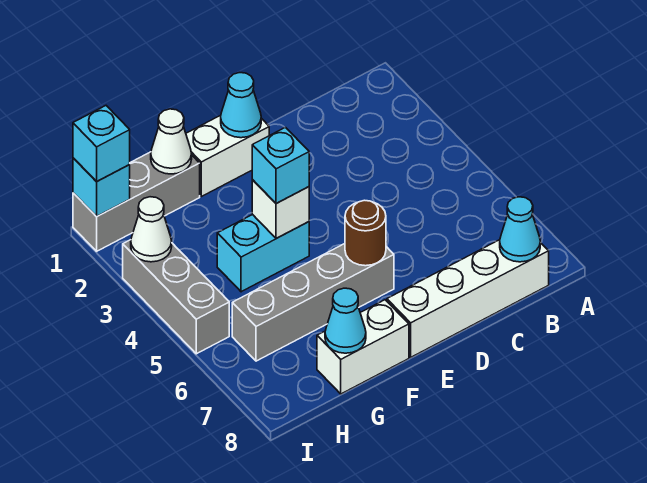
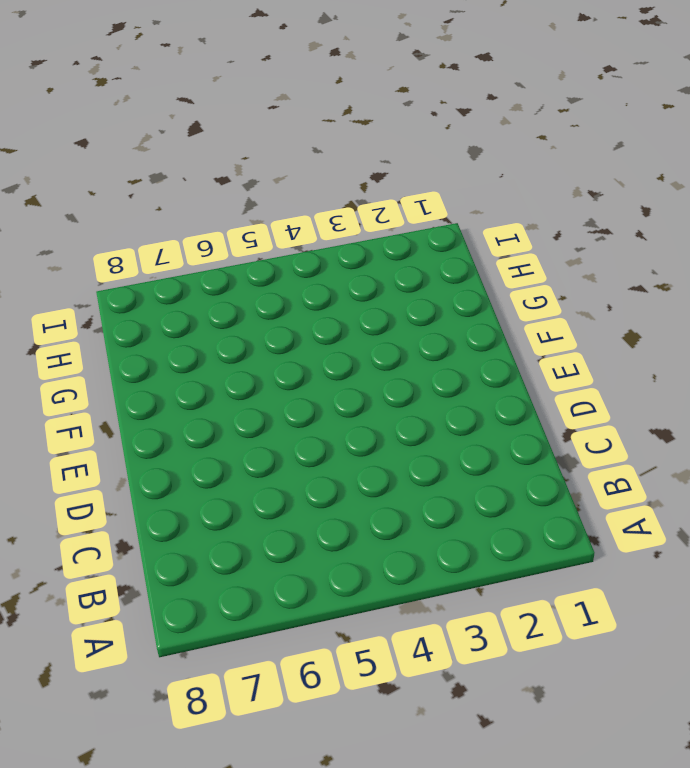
none -> white 1x4 brick [387,240,549,357]
none -> white 1x2 brick [186,115,269,197]
none -> grey 1x4 brick [232,244,394,361]

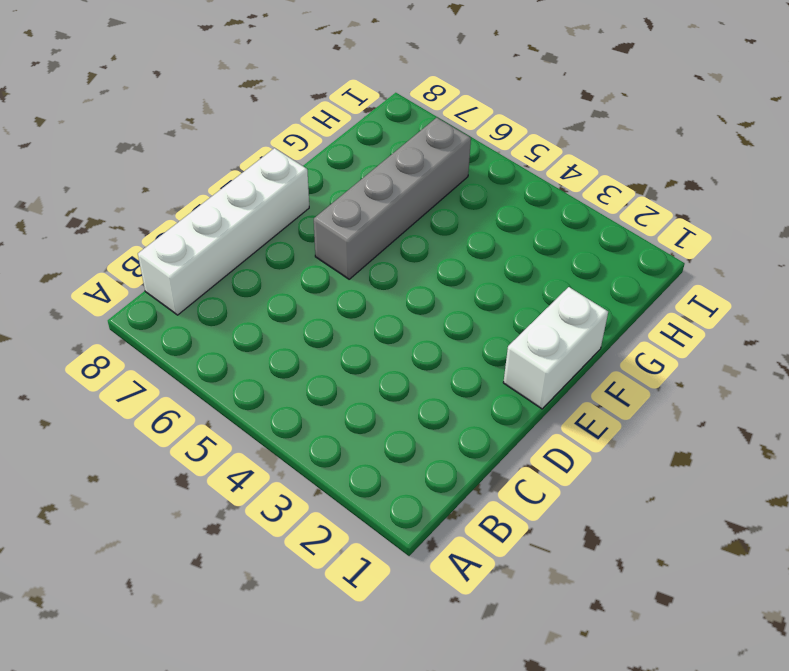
none -> cyan 1x2 brick [217,214,309,292]
none -> white 1x2 brick [317,300,409,394]
none -> grey 1x3 brick [73,152,200,251]

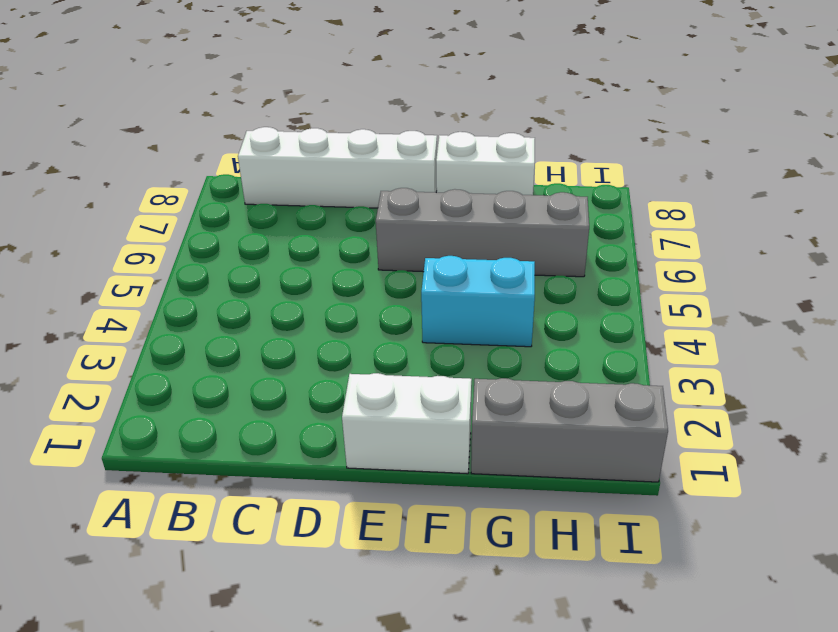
none -> grey 1x3 brick [123,240,229,354]
none -> cyan 1x1 cone [500,197,540,262]
none -> cyan 1x1 cone [221,73,261,138]

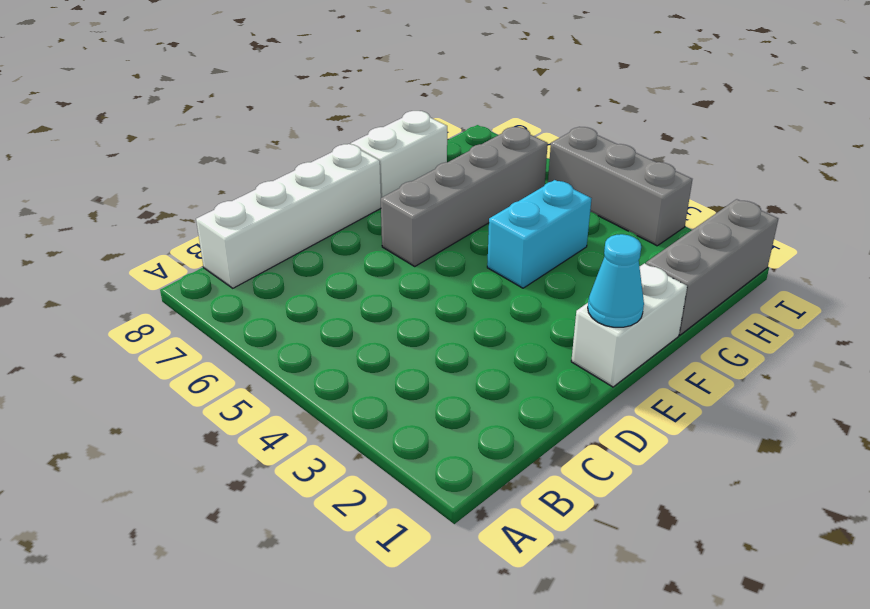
none -> cyan 1x1 cone [500,197,540,262]
none -> brown 1x1 round brick [345,200,386,266]
none -> white 1x1 brick [252,180,309,239]

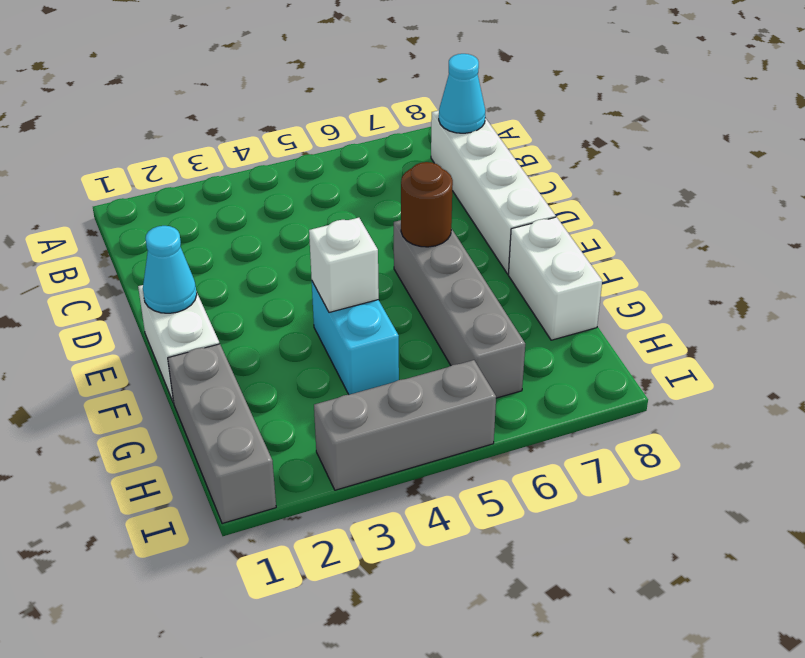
none -> white 1x1 cone [151,109,192,174]
none -> cyan 1x1 cone [325,288,366,353]
none -> cyan 1x1 brick [73,158,130,217]

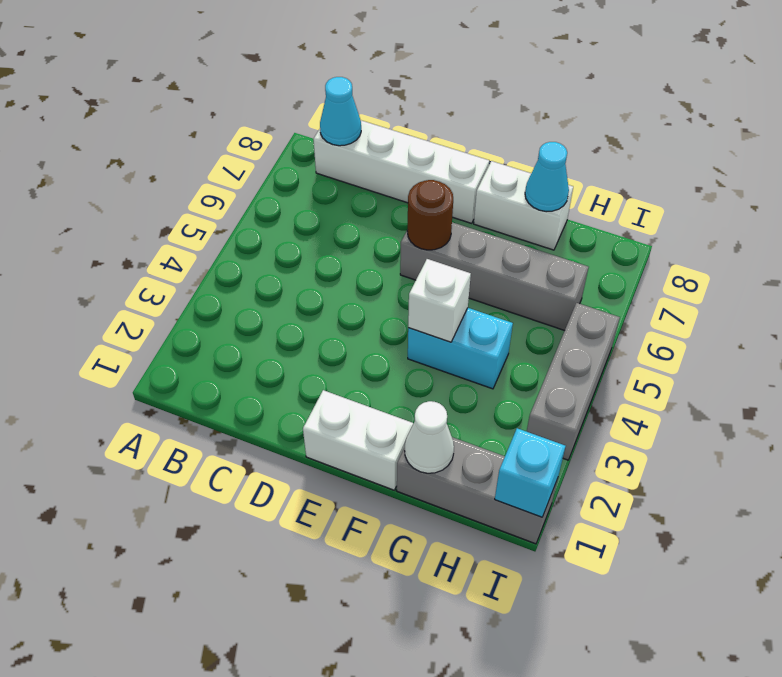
none -> cyan 1x1 cone [221,73,261,138]
none -> white 1x1 cone [131,197,172,262]
none -> cyan 1x1 brick [252,127,309,204]

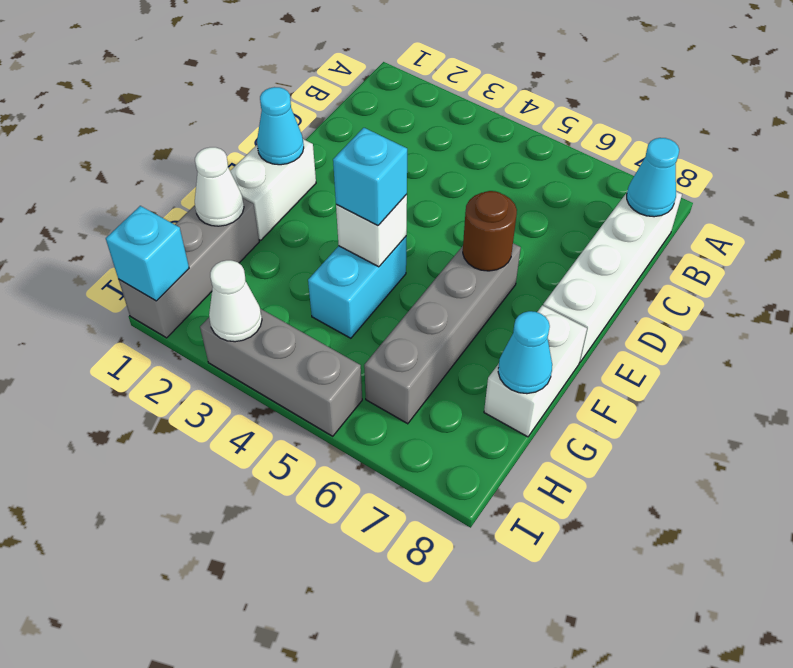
none -> cyan 1x1 brick [73,106,130,182]

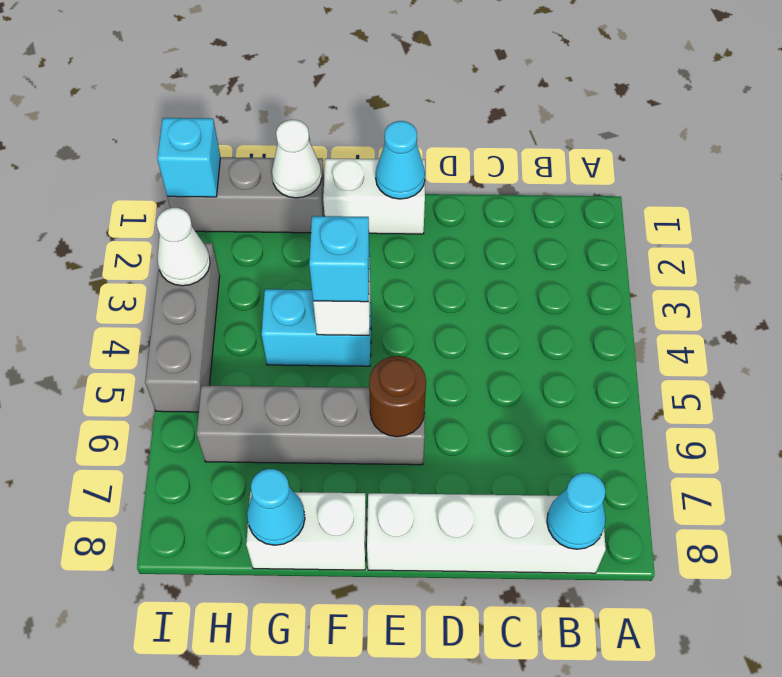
none -> cyan 1x1 brick [73,106,130,182]

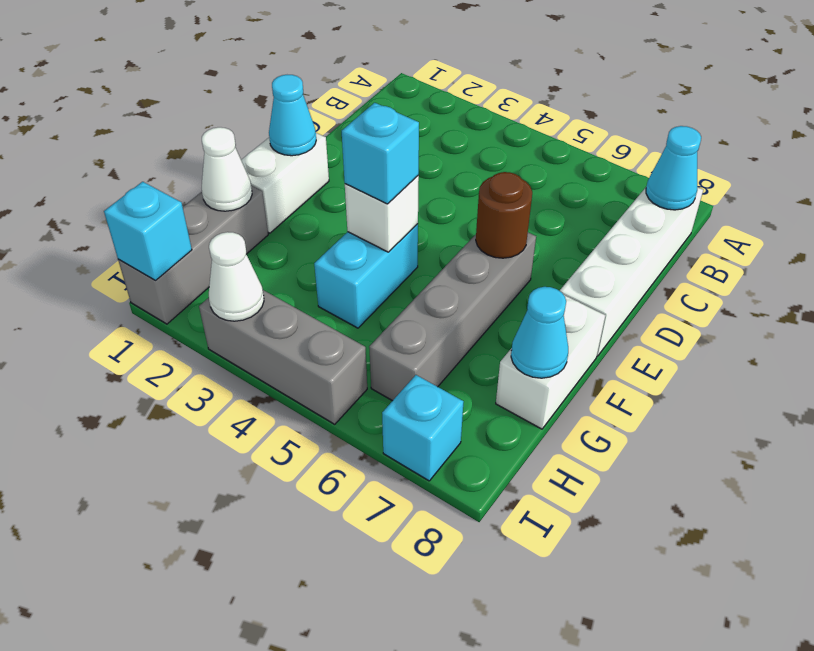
cyan 1x1 brick [382,375,463,481] -> cyan 1x1 brick moved to [73,106,130,182]

